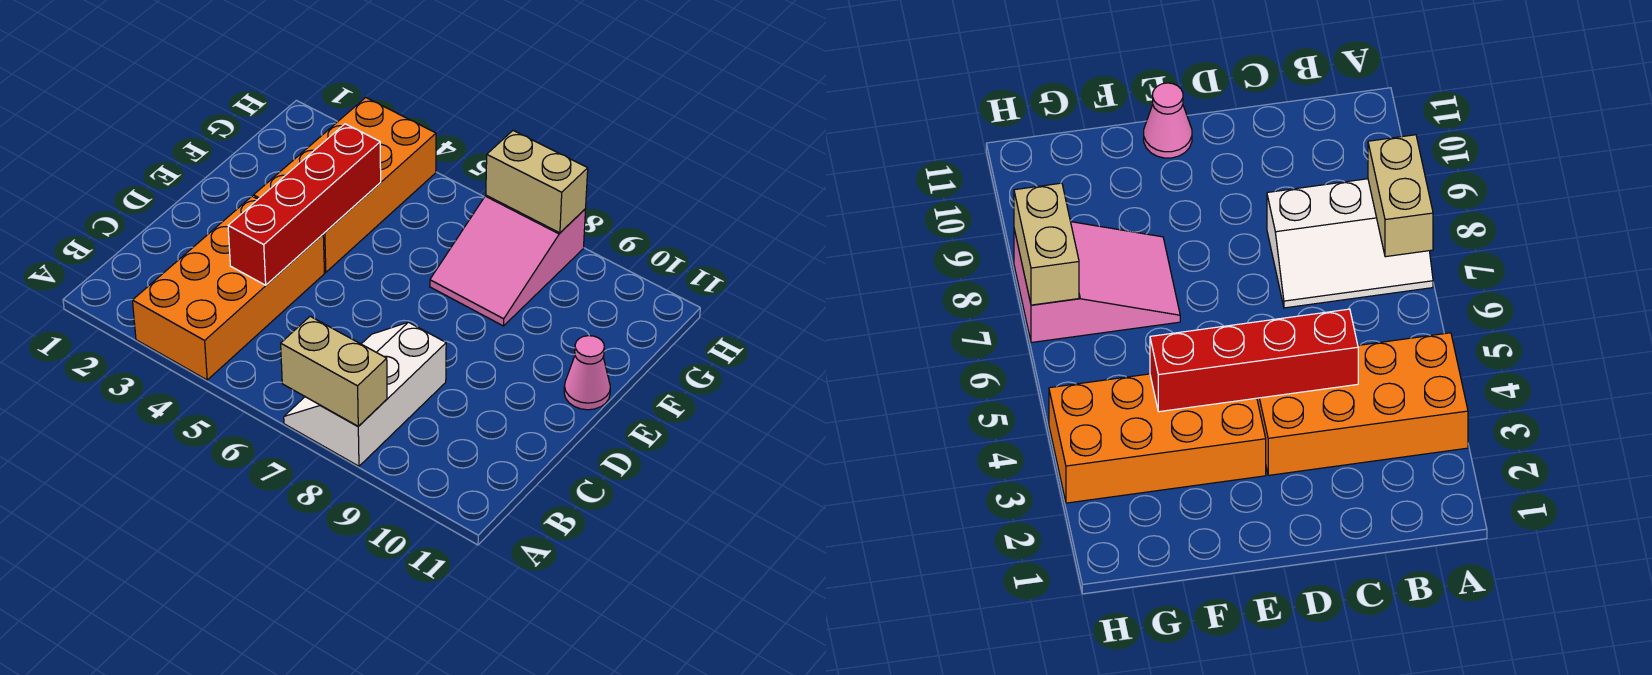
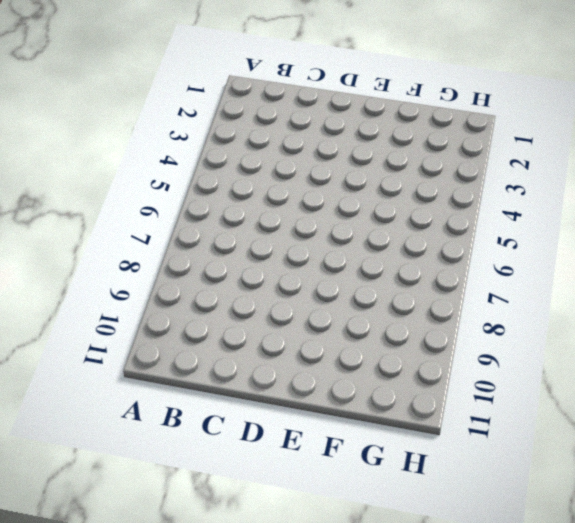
none -> orange 2x4 brick [132,196,324,380]
none -> white 2x3 slope [284,322,446,466]

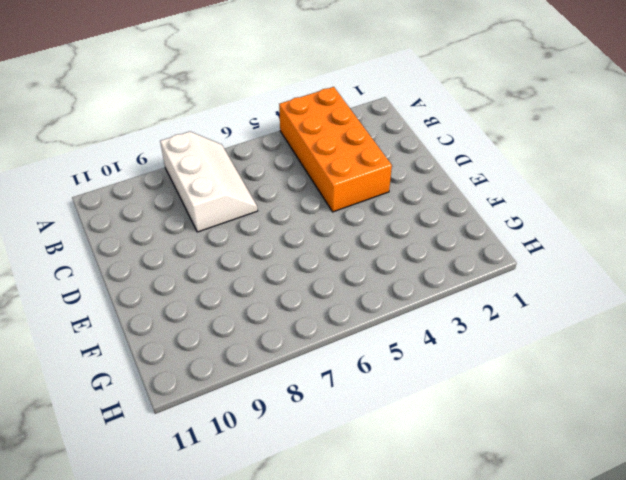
none -> orange 2x4 brick [254,98,436,272]
none -> pink 1x1 cone [564,336,610,410]

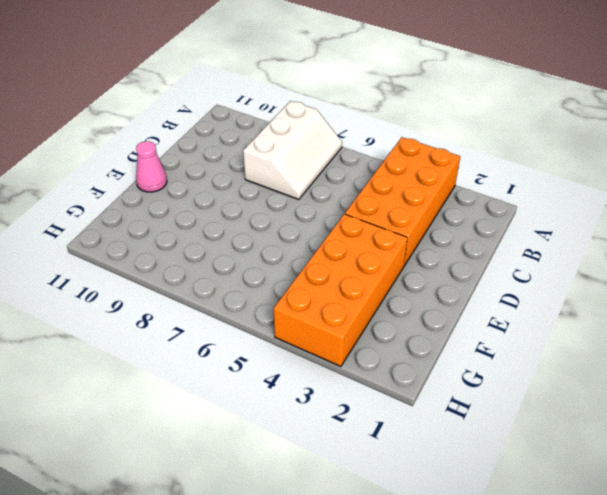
none -> pink 2x3 slope [430,195,586,326]
none -> tan 1x2 brick [281,316,387,426]

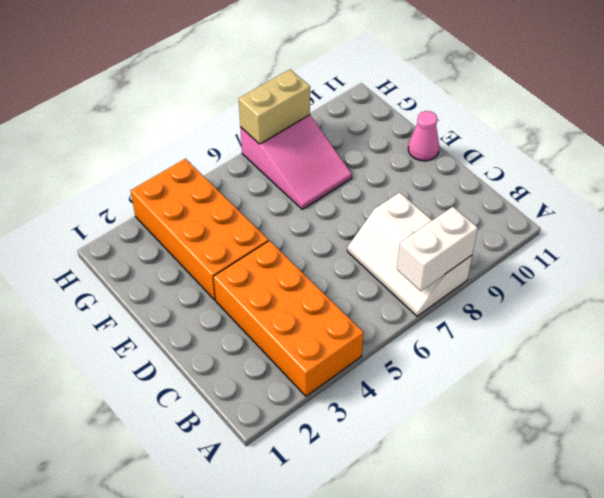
white 1x2 brick [397,207,478,291] -> tan 1x2 brick [281,316,387,426]
none -> red 1x4 brick [228,124,381,285]

